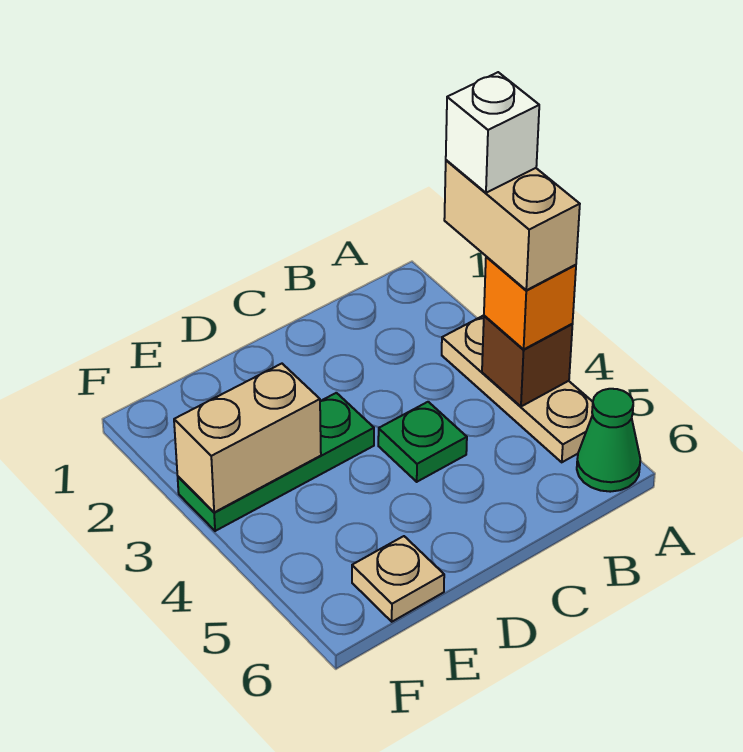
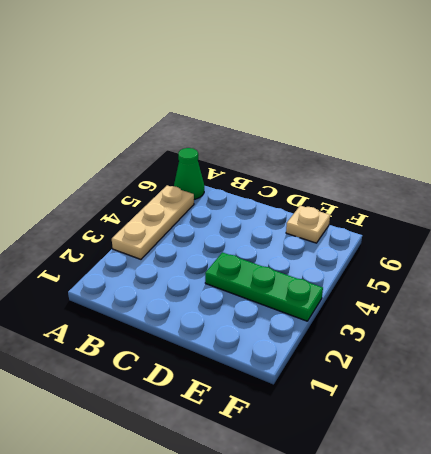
none -> green 1x1 plate [378,402,467,482]
none -> brown 1x1 brick [482,316,573,407]

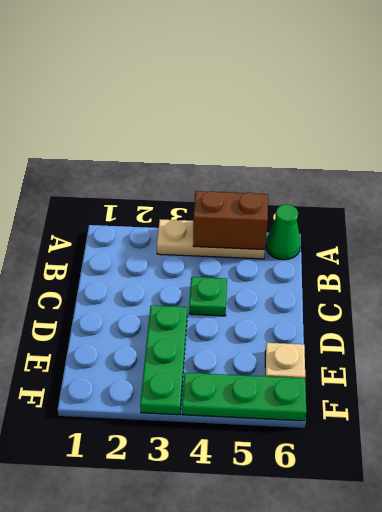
brown 1x2 brick [193,191,268,250] -> brown 1x1 brick [482,316,573,407]
green 1x3 plate [182,373,306,421] -> none
none -> tan 1x2 brick [174,364,321,512]
none -> orange 1x1 brick [484,257,576,349]

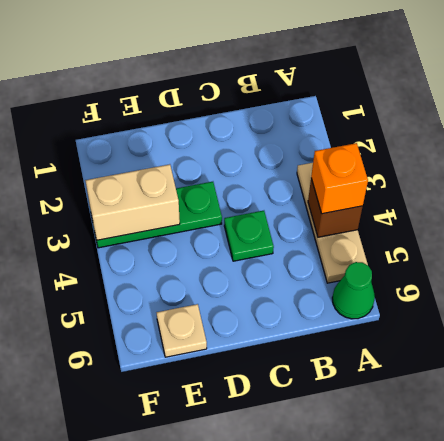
none -> tan 1x2 brick [444,160,580,290]
none -> white 1x1 brick [446,72,539,193]

